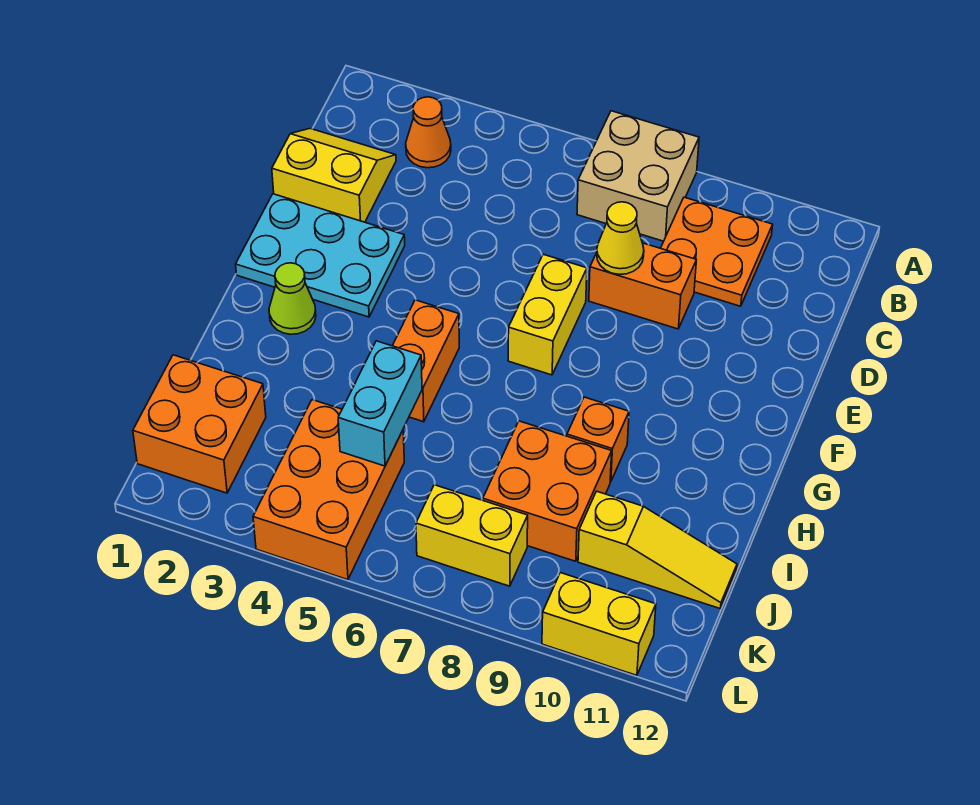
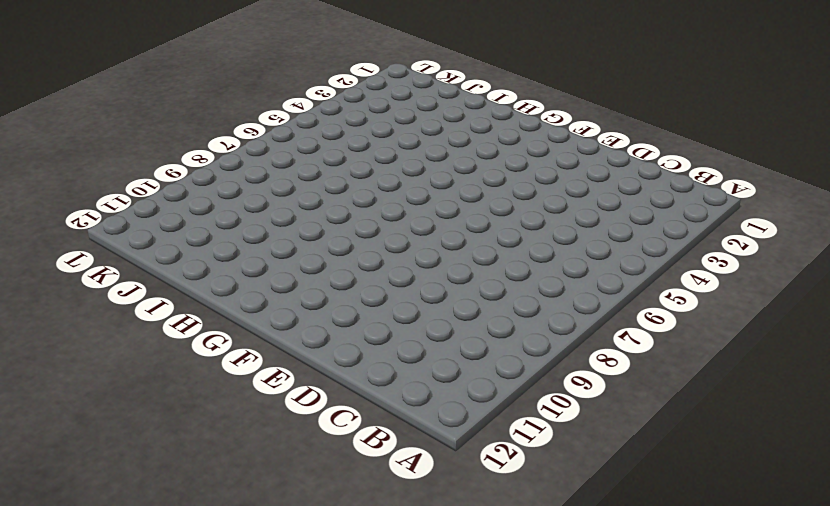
none -> tan 2x2 brick [577,111,699,241]
none -> orange 1x1 cone [406,97,451,168]
none -> orange 2x2 plate [661,197,773,306]

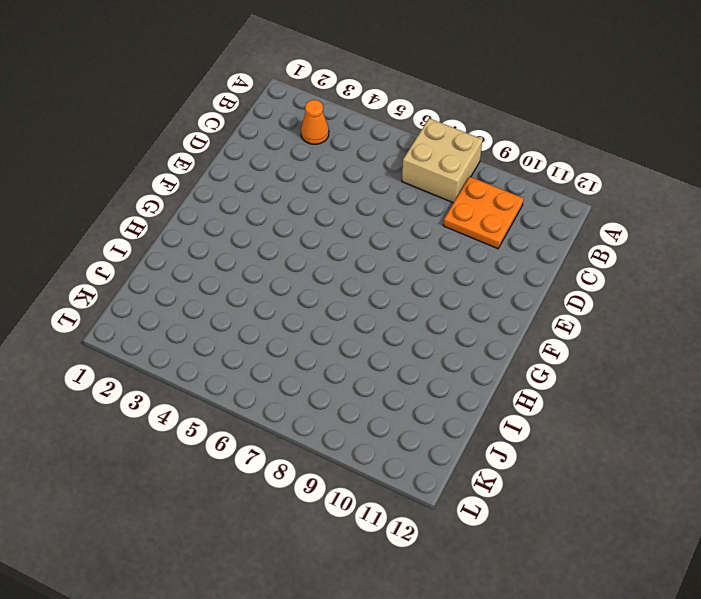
none -> yellow 2x2 slope [272,129,396,222]
none -> orange 1x2 brick [589,243,696,329]
none -> cyan 2x3 plate [236,194,405,317]

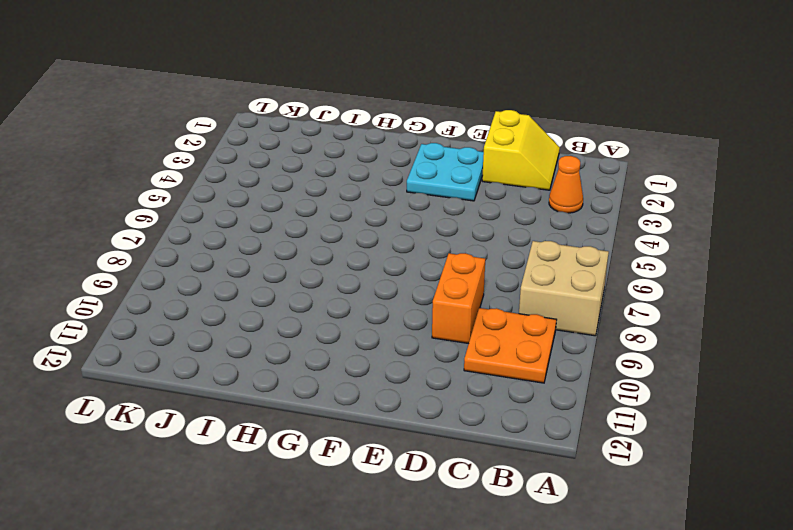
cyan 2x2 plate [407,143,484,201] -> cyan 2x3 plate [236,194,405,317]
none -> yellow 1x2 brick [508,254,587,375]
none -> lime 1x1 cone [269,263,316,334]
none -> orange 1x2 brick [393,300,459,422]

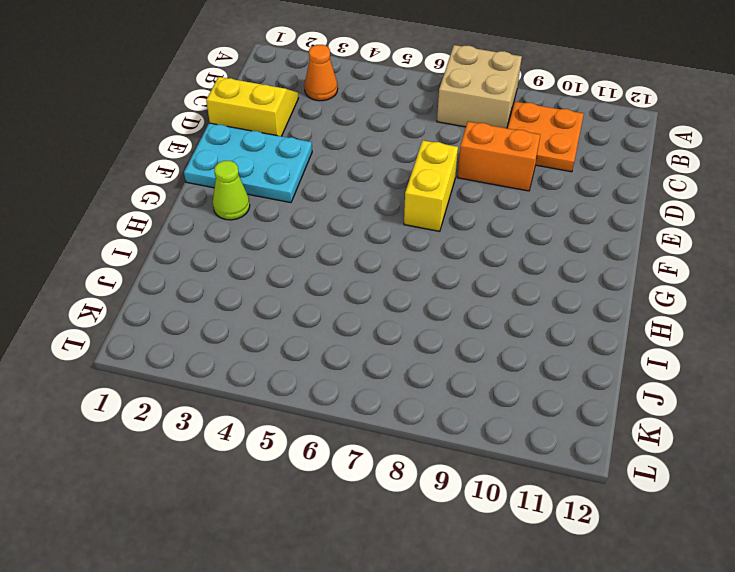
none -> orange 1x2 brick [393,300,459,422]
none -> orange 1x1 brick [567,397,629,482]
none -> orange 2x2 brick [483,421,612,561]

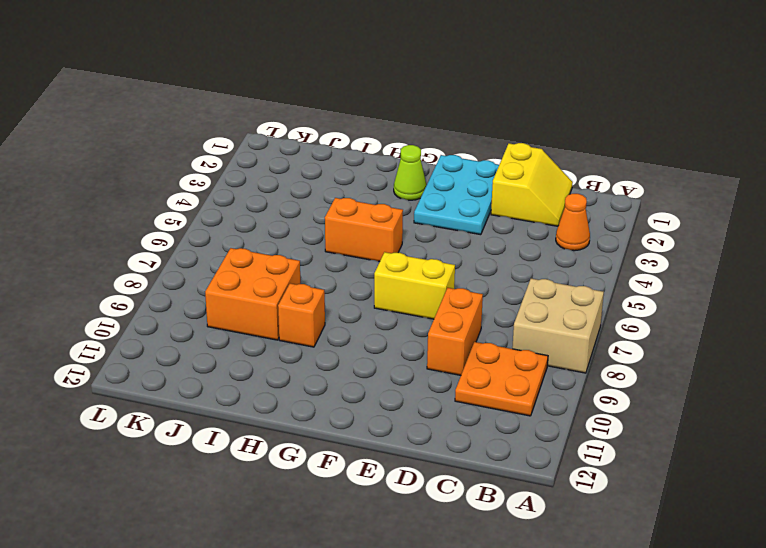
none -> orange 2x2 brick [133,355,266,493]
none -> orange 2x3 brick [253,400,404,580]
none -> yellow 1x3 slope [578,491,737,608]

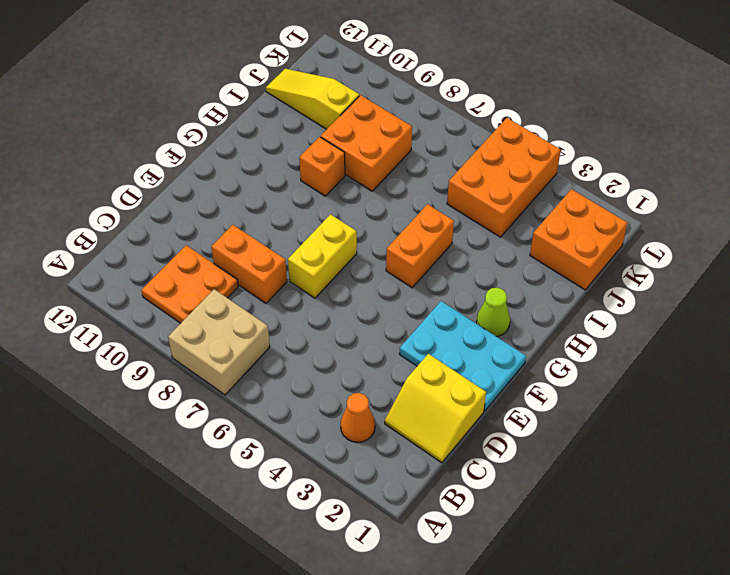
none -> yellow 1x2 brick [416,485,528,586]
none -> yellow 1x2 brick [542,573,656,675]
none -> yellow 1x1 cone [597,202,644,274]

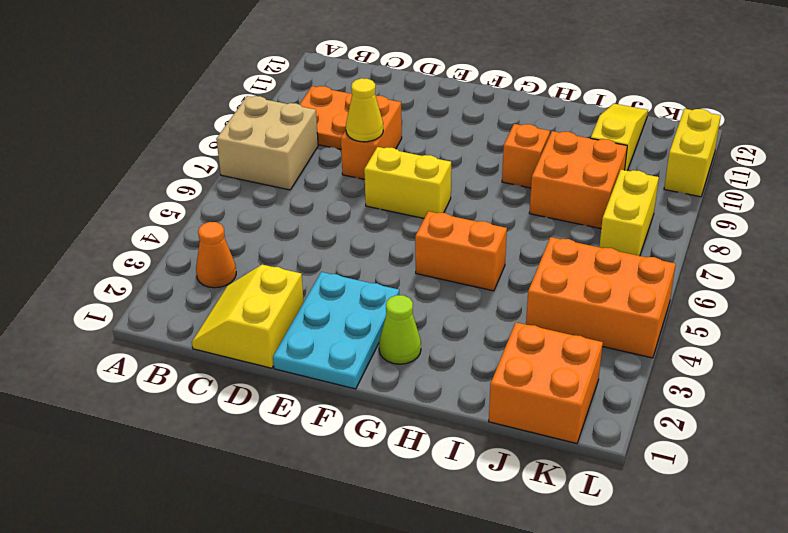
none -> cyan 1x2 brick [338,341,422,466]

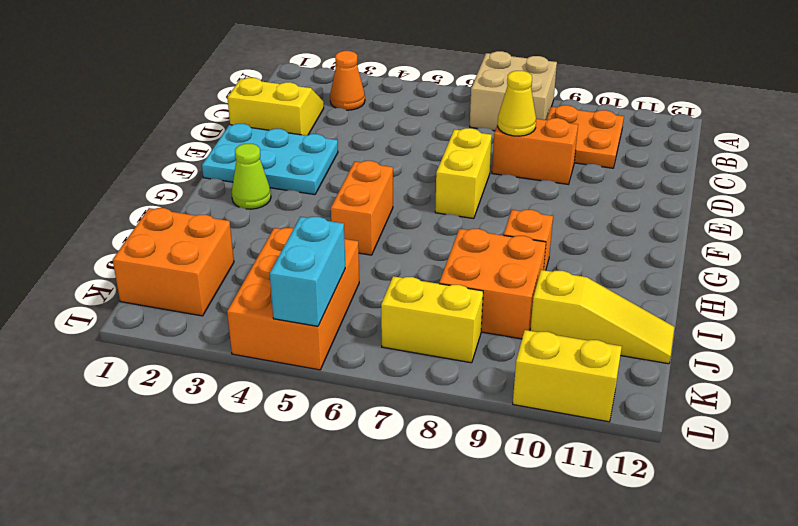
cyan 1x2 brick [270,217,345,326] -> cyan 1x2 brick moved to [338,341,422,466]

